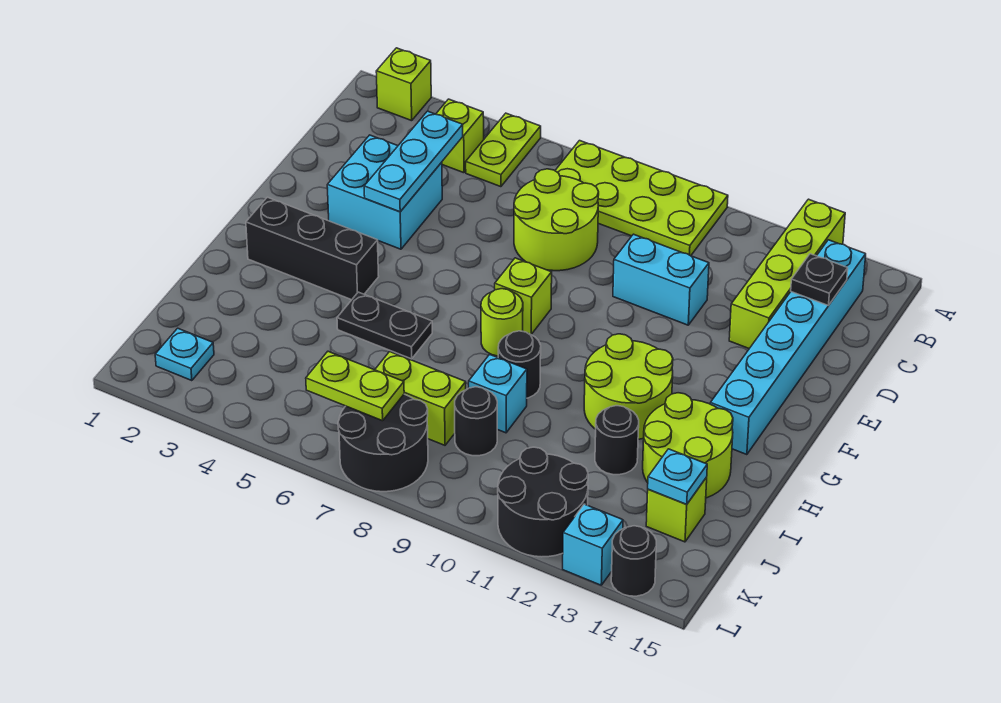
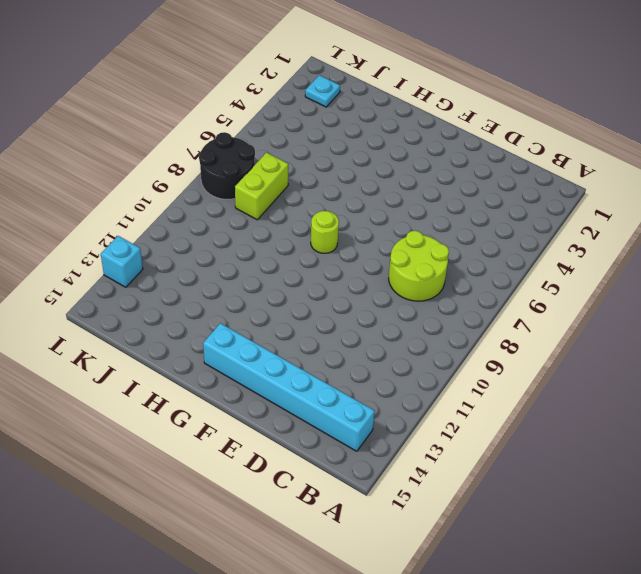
none -> lime 1x1 brick [376,48,431,121]
none -> lime 1x2 plate [466,113,541,187]
none -> lime 2x4 plate [555,141,728,256]
none -> lime 1x4 brick [729,199,845,349]

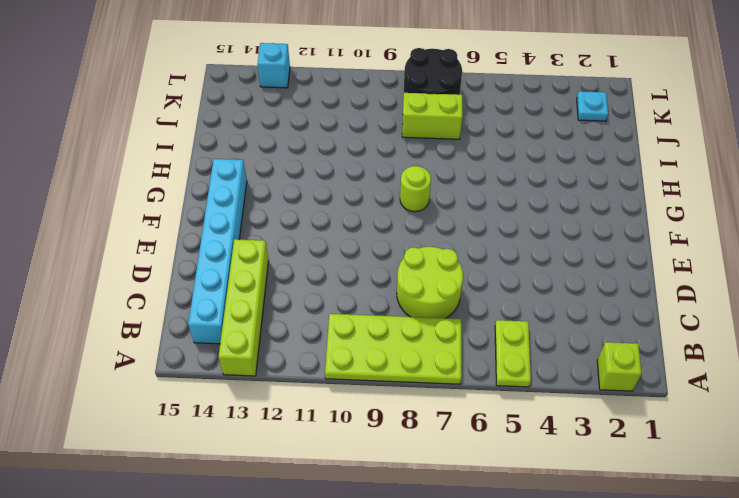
none -> lime 1x1 brick [436,99,484,173]
none -> cyan 2x2 brick [327,135,442,249]
none -> cyan 1x2 brick [613,234,709,325]
none -> lime 1x1 brick [495,258,552,334]

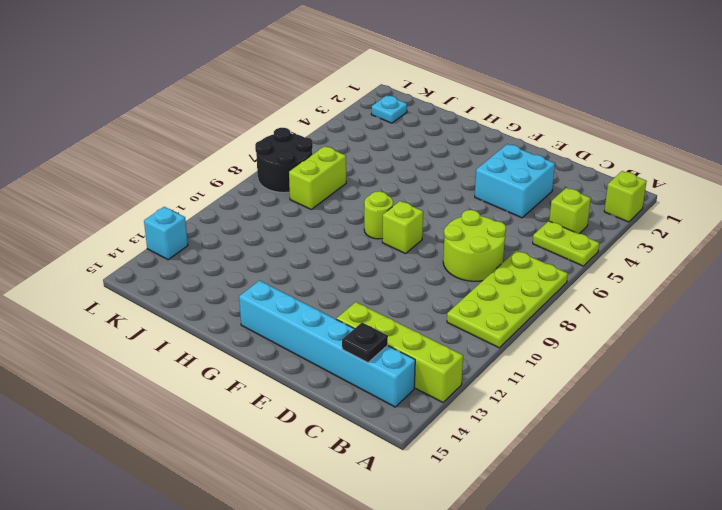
none -> cyan 1x2 brick [613,234,709,325]
none -> black 1x3 brick [246,197,379,300]
none -> lime 2x2 round brick [584,334,673,439]
none -> black 1x2 plate [337,292,432,359]

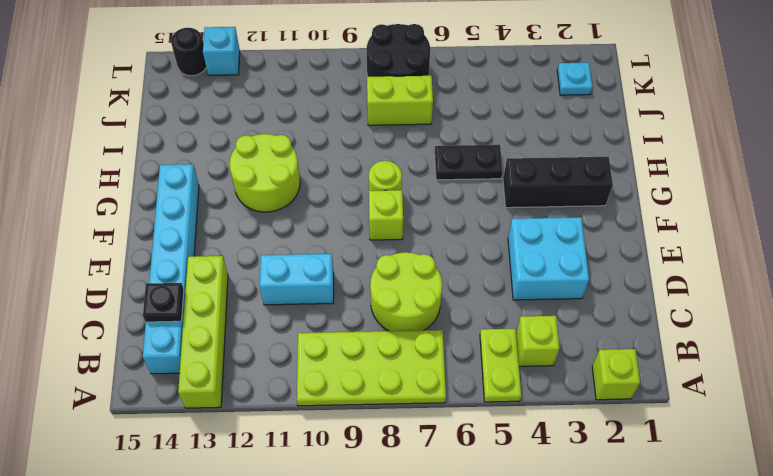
none -> black 1x1 round brick [498,331,541,398]
none -> lime 2x2 round brick [643,393,733,498]
none -> cyan 1x1 brick [469,354,527,433]
none -> black 1x1 round brick [595,406,639,475]

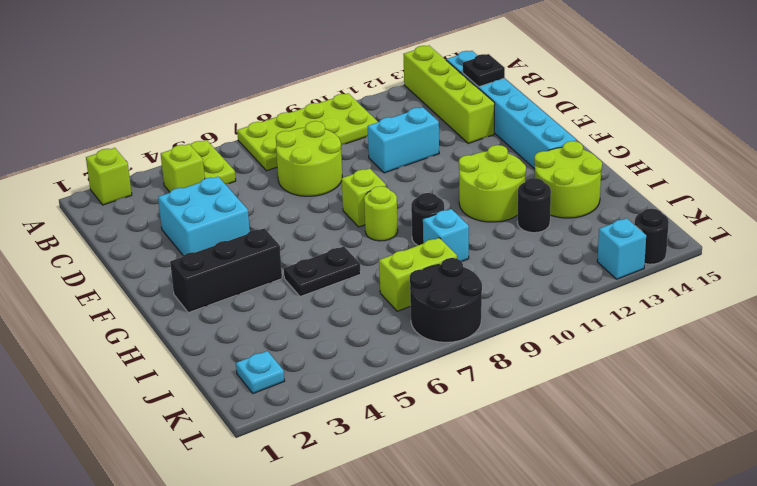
none -> black 1x1 round brick [455,387,497,456]
none -> lime 1x1 brick [646,477,707,542]
none -> black 2x2 round brick [498,447,588,557]
none -> cyan 1x3 plate [364,111,463,212]

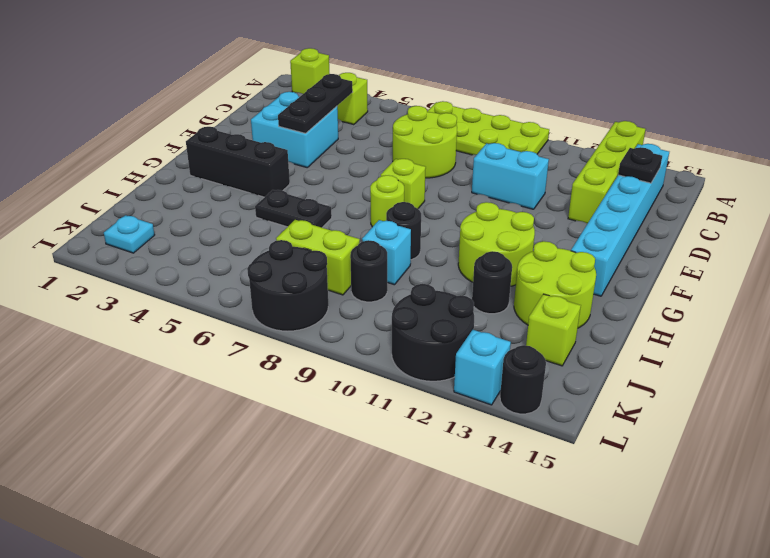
black 1x3 plate [278,74,353,133] -> cyan 1x3 plate [364,111,463,212]
none -> lime 1x2 plate [466,113,541,187]
none -> cyan 1x1 plate [648,449,707,504]
none -> lime 1x2 plate [306,351,404,421]

